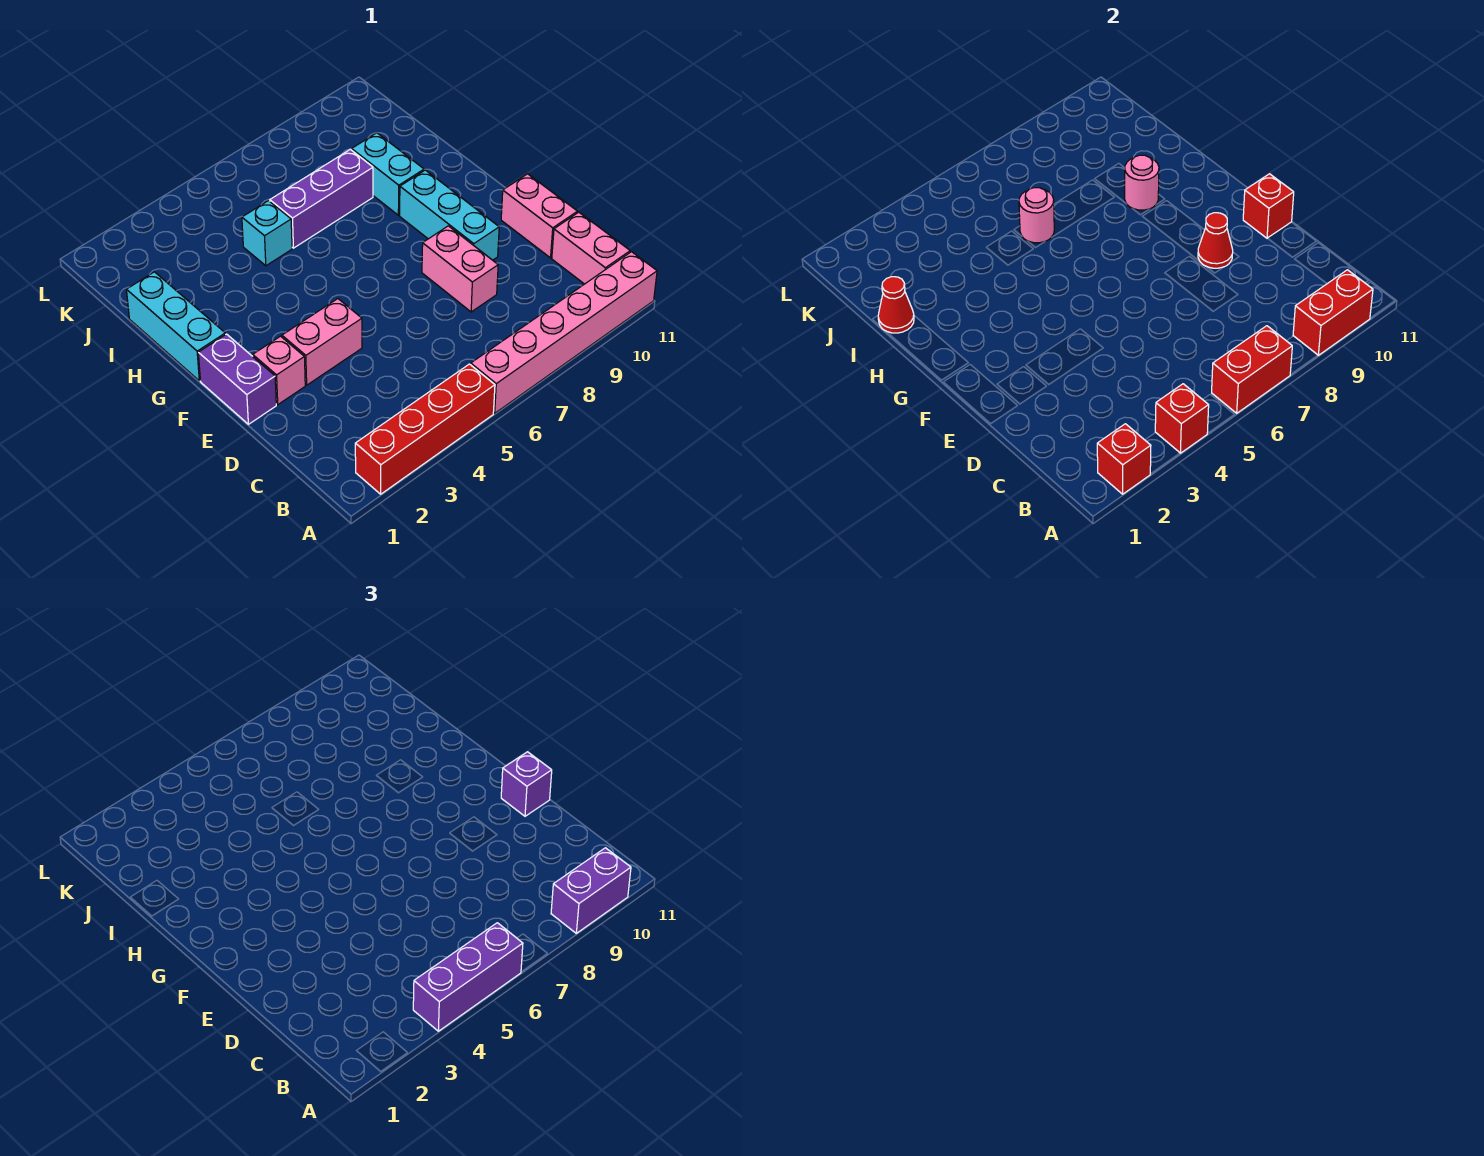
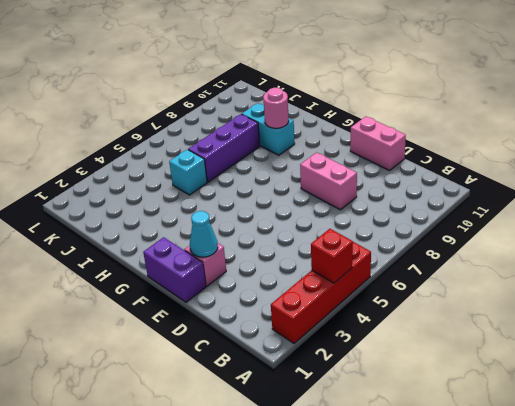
cyan 1x1 cone [190,211,218,257] -> none
none -> pink 1x6 brick [471,252,657,413]
none -> pink 1x2 brick [552,212,630,284]
none -> pink 1x2 brick [282,299,362,385]

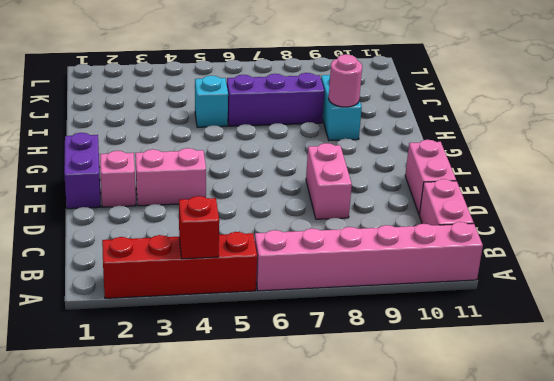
none -> cyan 1x3 brick [400,170,499,260]
none -> cyan 1x3 brick [127,272,225,381]
none -> red 1x1 brick [1097,424,1151,494]

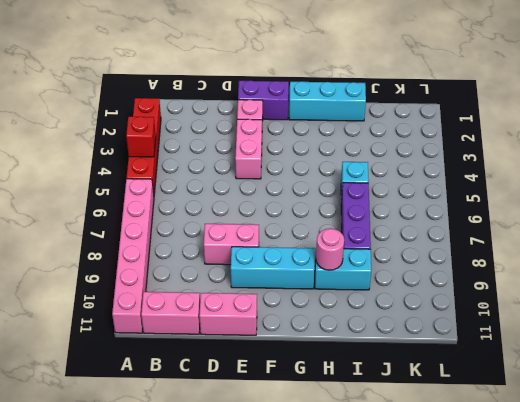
none -> red 1x1 brick [1097,424,1151,494]
none -> red 1x2 brick [1212,326,1292,413]
none -> red 1x2 brick [1293,270,1373,355]

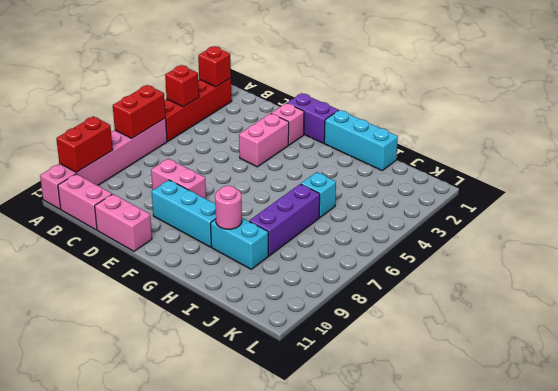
none -> red 1x1 cone [1198,213,1233,268]
none -> red 1x1 brick [1243,174,1294,238]
none -> red 1x1 cone [878,277,914,333]

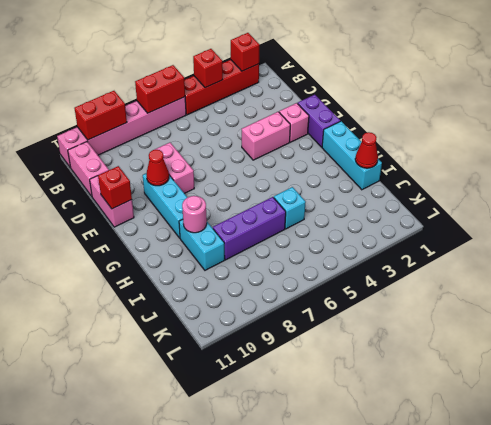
none -> pink 1x1 round brick [1019,188,1054,243]
none -> purple 1x3 brick [413,923,523,1031]
none -> purple 1x2 brick [551,848,631,933]

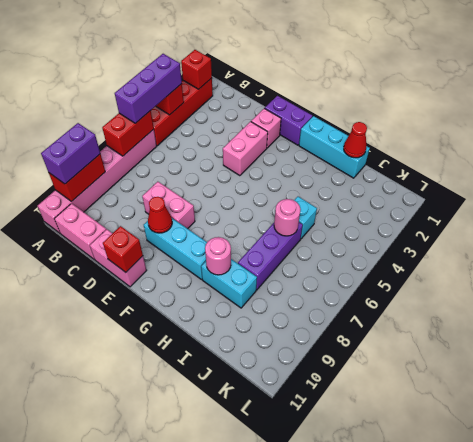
none -> purple 1x1 brick [501,752,552,816]

